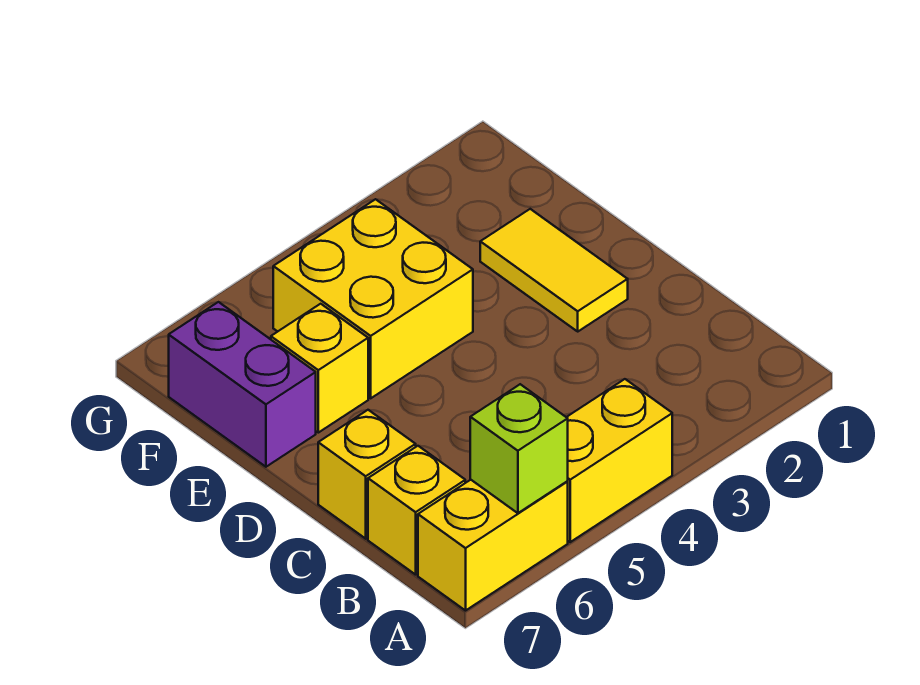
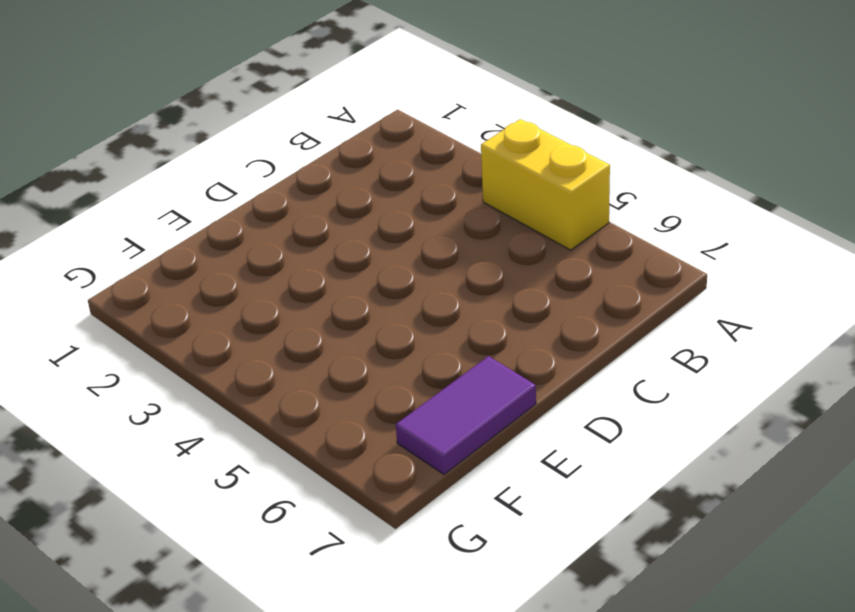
purple 1x2 tile [396,356,536,474] -> purple 1x2 brick [169,302,316,467]
none -> yellow 1x2 brick [418,480,568,611]
none -> yellow 1x1 brick [368,446,465,575]

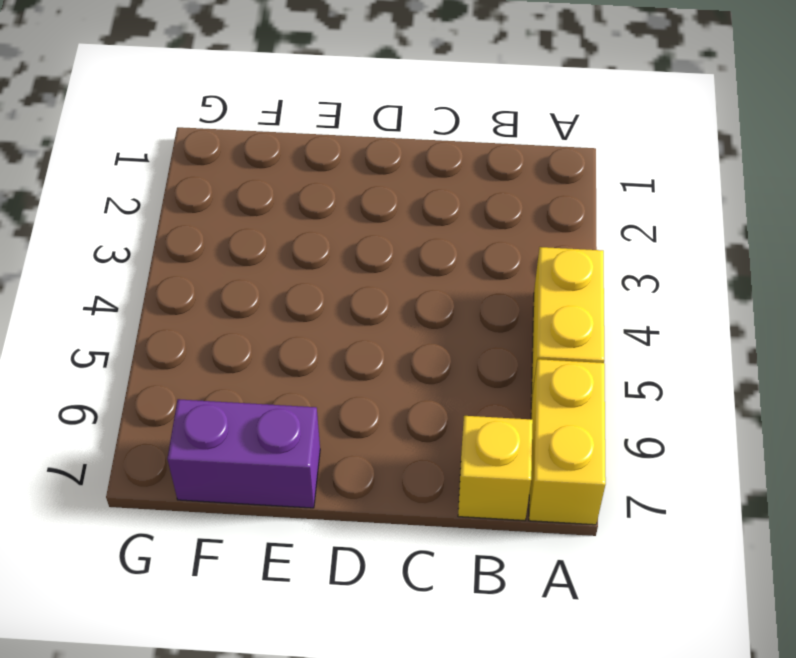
none -> yellow 1x1 brick [318,410,416,539]
none -> yellow 1x2 tile [480,209,628,331]

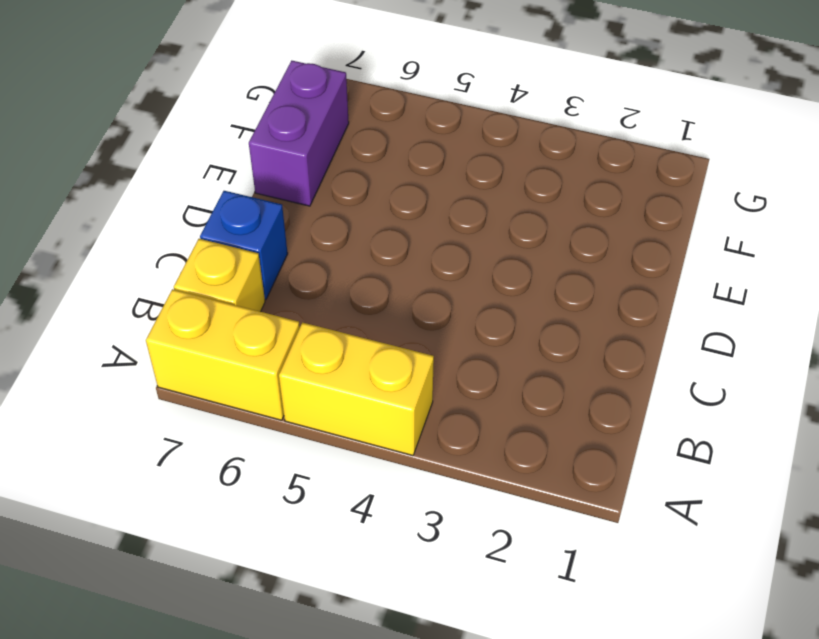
blue 1x1 brick [200,191,288,299] -> yellow 1x1 brick [318,410,416,539]
none -> yellow 1x2 tile [480,209,628,331]
none -> yellow 2x2 brick [273,199,473,398]

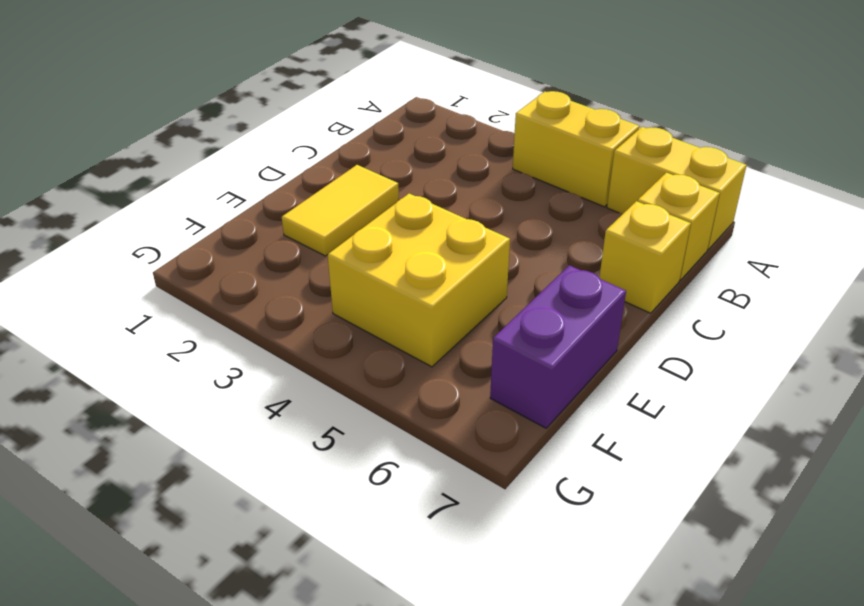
none -> yellow 1x1 brick [271,304,368,433]
none -> lime 1x1 brick [470,384,568,513]

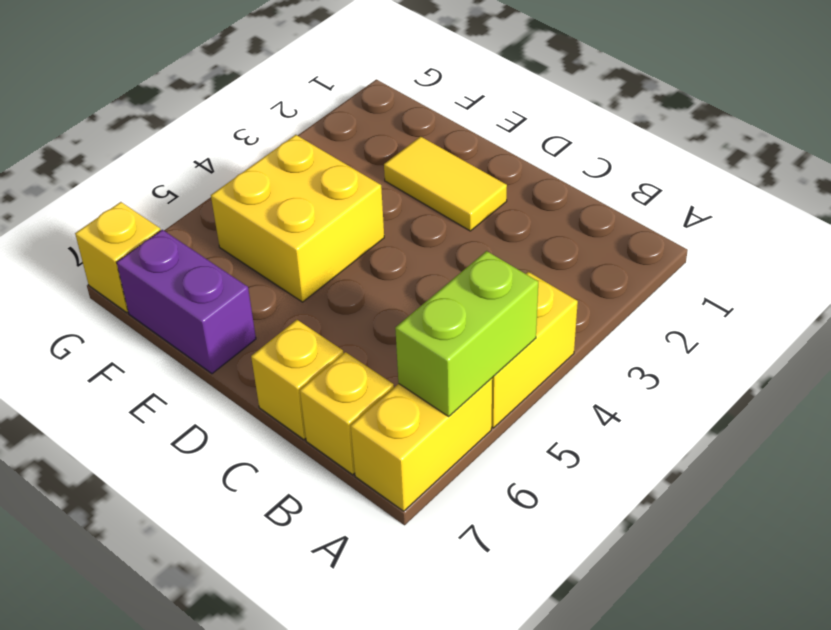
lime 1x2 brick [395,251,538,416] -> lime 1x1 brick [470,384,568,513]
yellow 1x1 brick [75,202,161,313] -> yellow 1x1 brick moved to [271,304,368,433]

